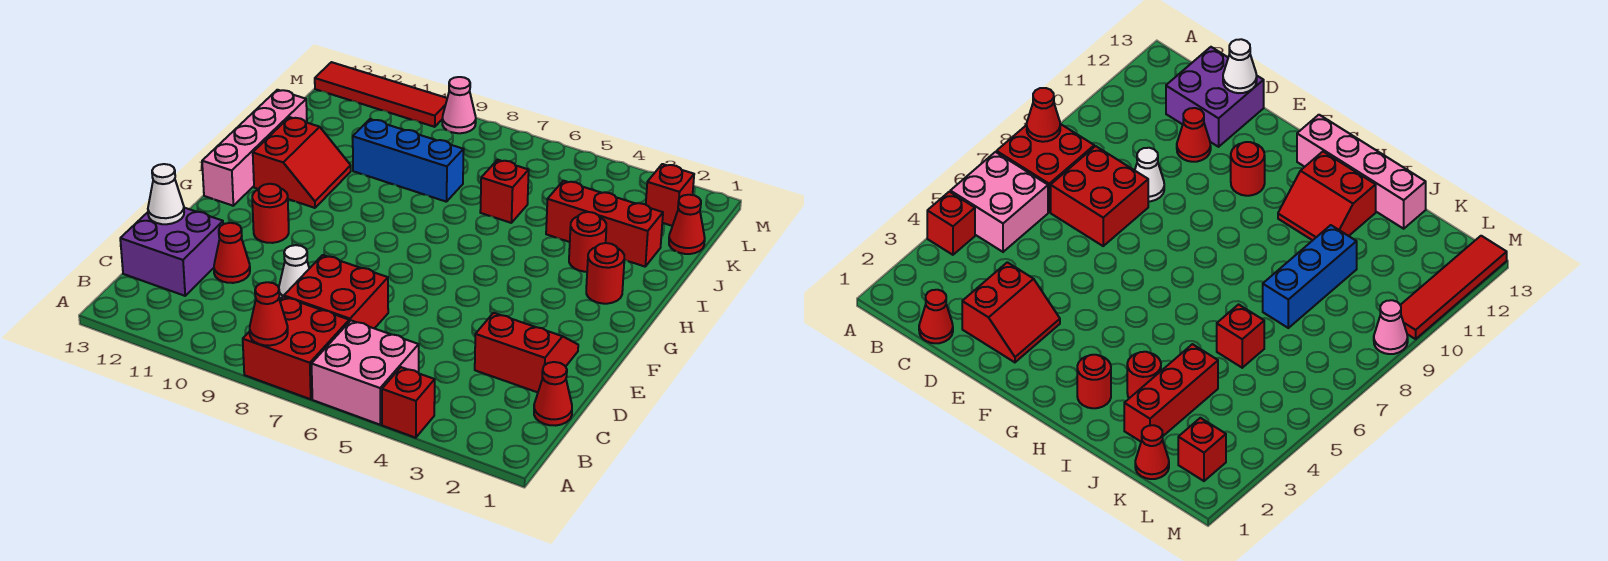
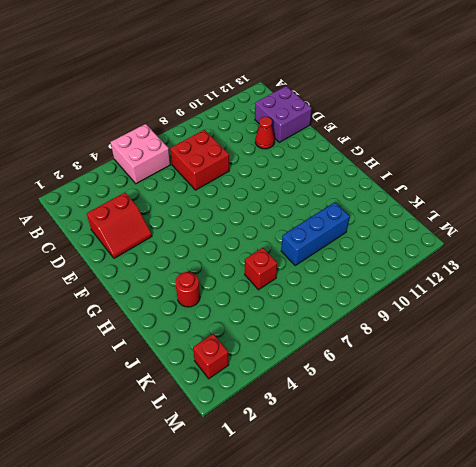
none -> red 1x1 brick [382,367,435,438]
none -> red 2x2 brick [243,297,349,399]
none -> red 1x1 cone [534,362,572,426]

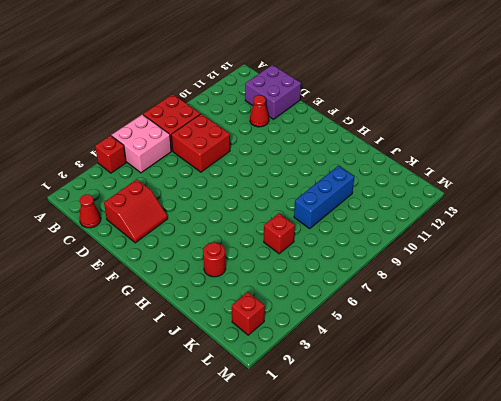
none -> white 1x1 cone [279,245,309,299]
none -> red 1x1 round brick [252,184,289,243]
none -> pink 1x4 brick [202,90,307,206]

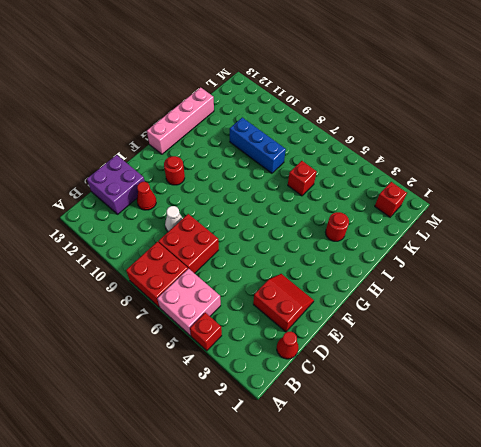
none -> red 1x1 round brick [586,243,624,304]
none -> red 2x2 slope [253,117,351,208]
none -> red 1x3 brick [546,181,663,267]

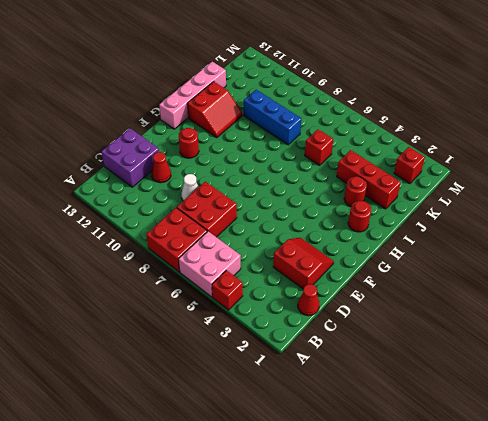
none -> red 1x1 cone [669,195,705,254]
none -> pink 1x1 cone [442,77,476,133]
none -> red 1x4 tile [315,62,447,127]

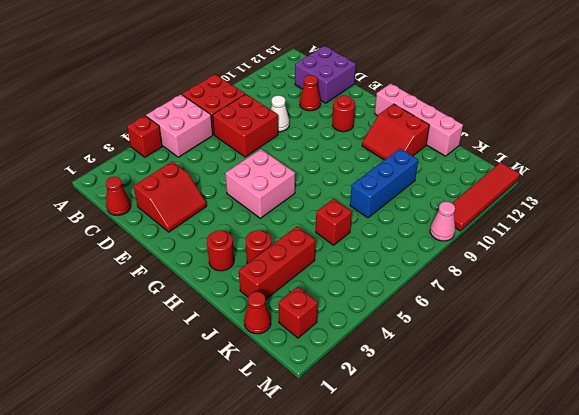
pink 2x2 brick [225,149,295,218] -> none
none -> red 1x1 cone [250,282,288,346]
none -> white 1x1 cone [148,164,184,224]

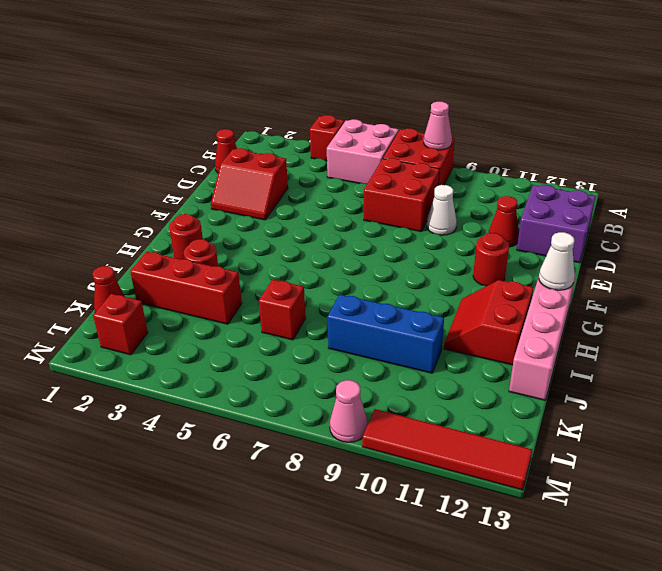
pink 1x1 cone [424,102,452,150] -> red 1x1 cone [250,282,288,346]
white 1x1 cone [539,232,575,290] -> white 1x1 cone moved to [148,164,184,224]

